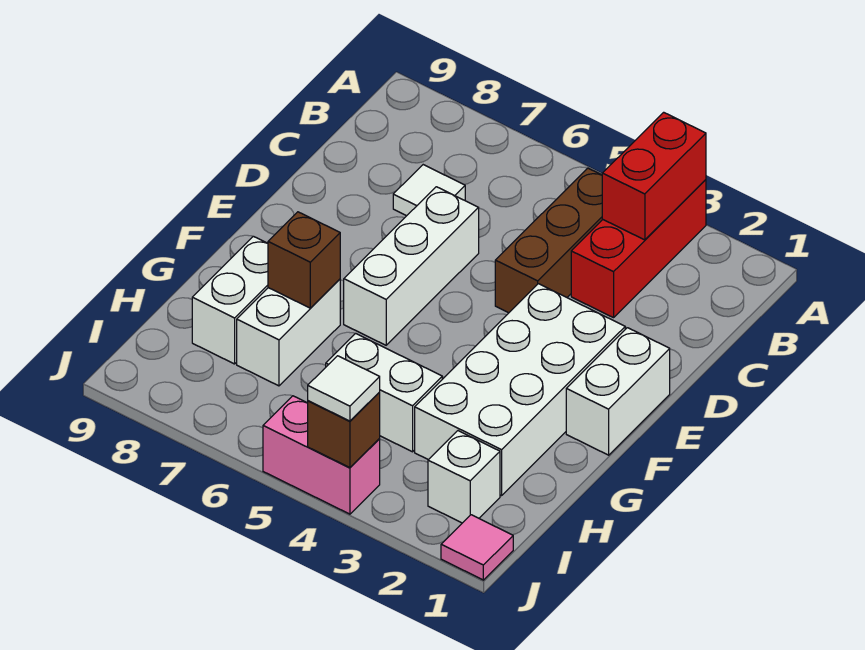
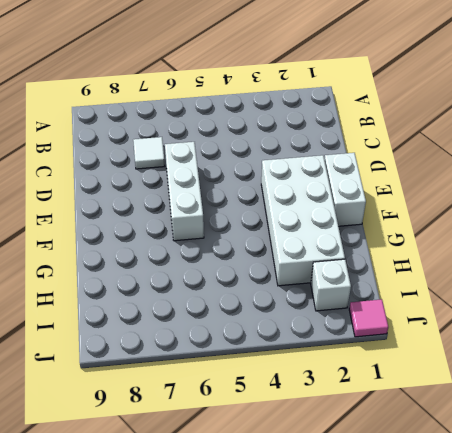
none -> red 1x3 brick [571,180,706,318]
none -> brown 1x3 brick [495,168,603,313]
none -> white 1x2 brick [237,279,340,386]

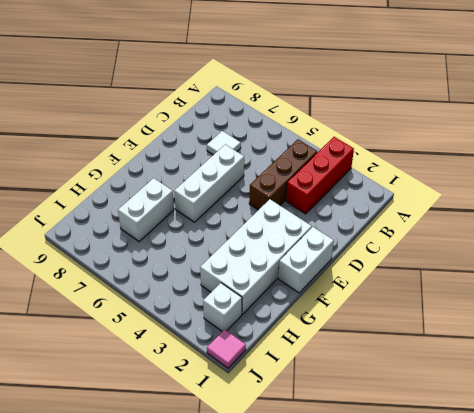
none -> white 1x2 brick [192,236,268,364]
none -> white 1x2 brick [326,333,442,452]
none -> pink 1x2 brick [263,396,380,514]

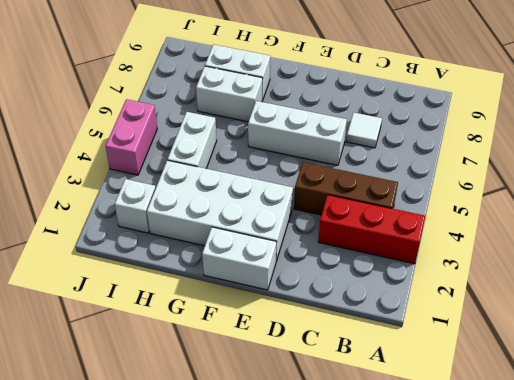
none -> pink 1x1 tile [441,515,513,580]
none -> red 1x2 brick [602,112,706,240]
none -> brown 1x1 brick [268,212,340,308]

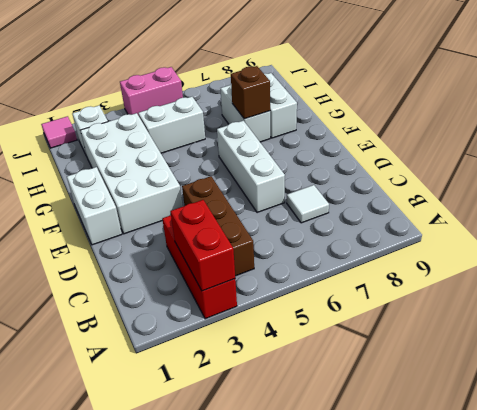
none -> brown 1x1 brick [308,392,380,468]
none -> white 1x1 tile [308,356,380,421]

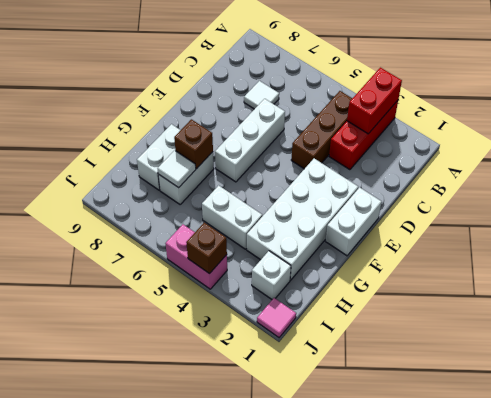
white 1x1 tile [158,150,196,188] -> white 1x1 tile moved to [308,356,380,421]

